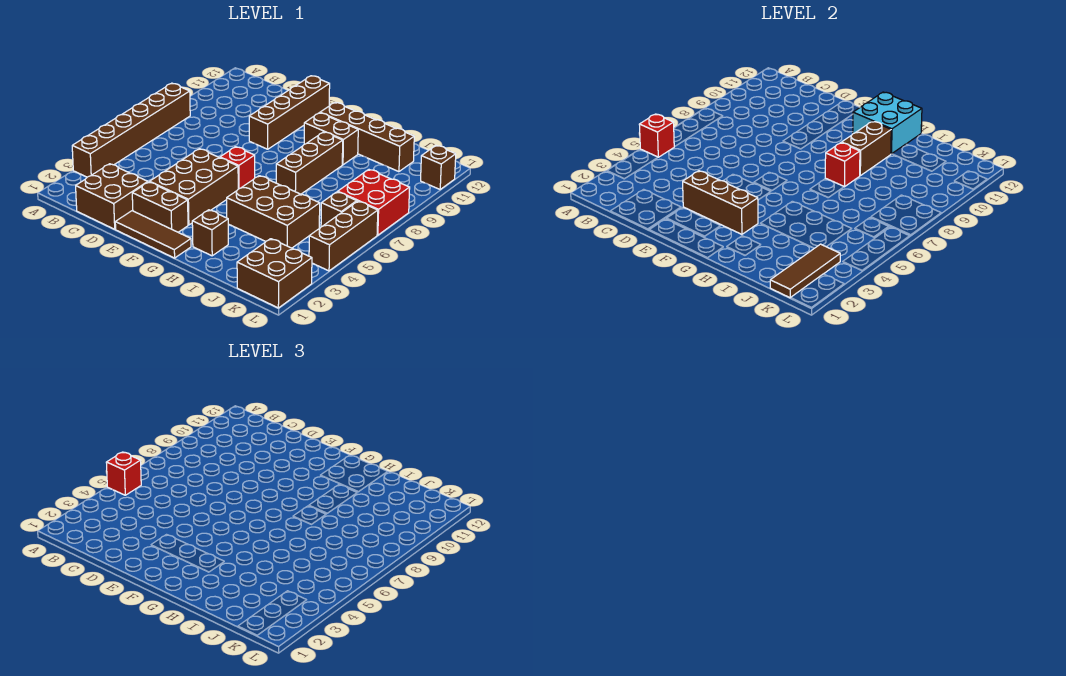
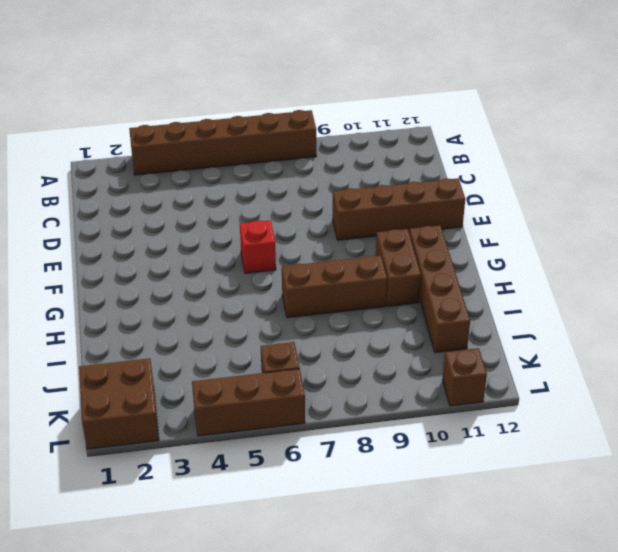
none -> brown 2x2 brick [76,164,148,229]
none -> brown 1x3 tile [115,211,191,258]
none -> brown 1x2 brick [132,182,188,232]

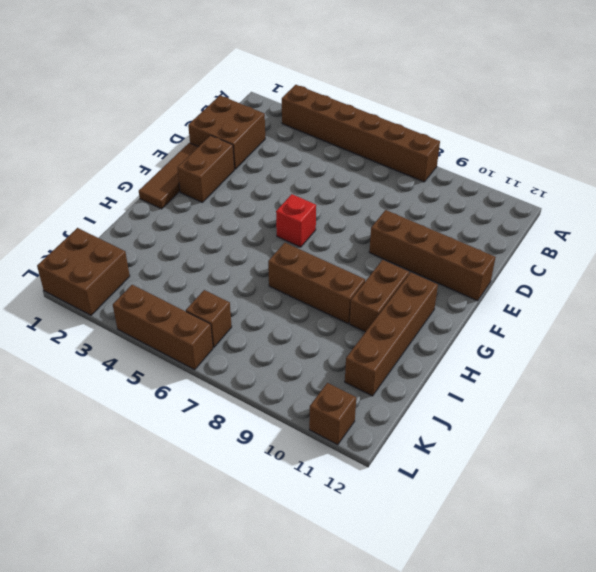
none -> brown 2x3 brick [150,149,238,225]
none -> brown 1x1 brick [192,210,228,256]
none -> brown 2x3 brick [227,176,320,248]

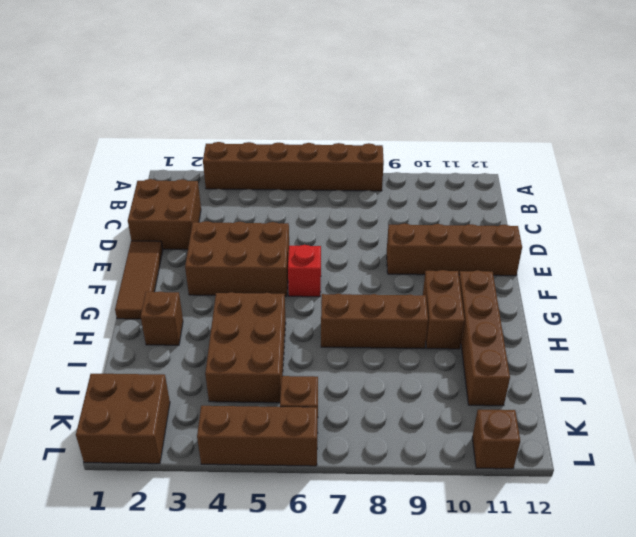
none -> brown 1x2 brick [132,182,188,232]
none -> red 2x2 brick [338,170,410,235]
none -> red 1x1 brick [639,114,674,157]

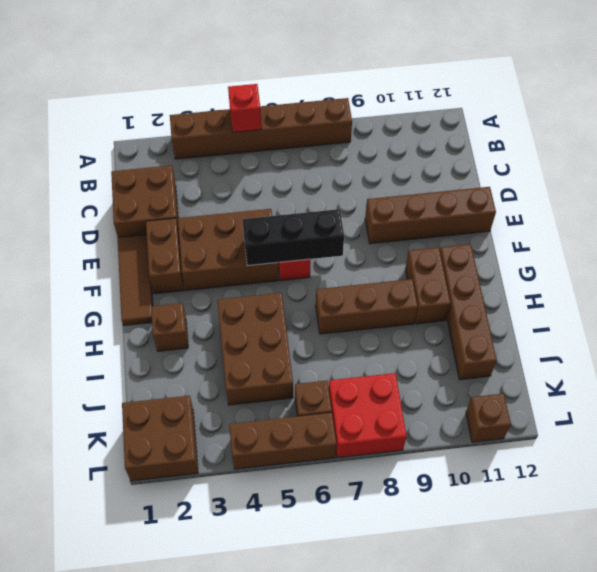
black 1x3 brick [243,209,344,266] -> none
none -> brown 1x3 brick [683,171,758,234]
none -> cyan 2x2 brick [853,92,922,154]
none -> red 1x1 brick [825,143,860,187]

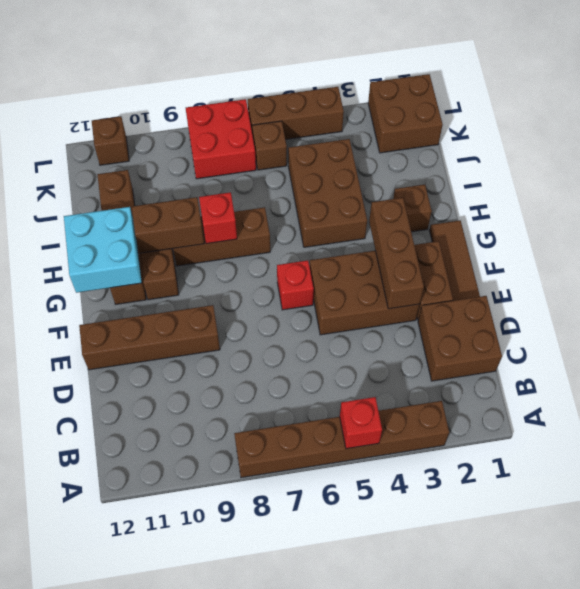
none -> brown 1x3 tile [770,244,840,298]
none -> red 1x1 brick [106,452,141,495]

